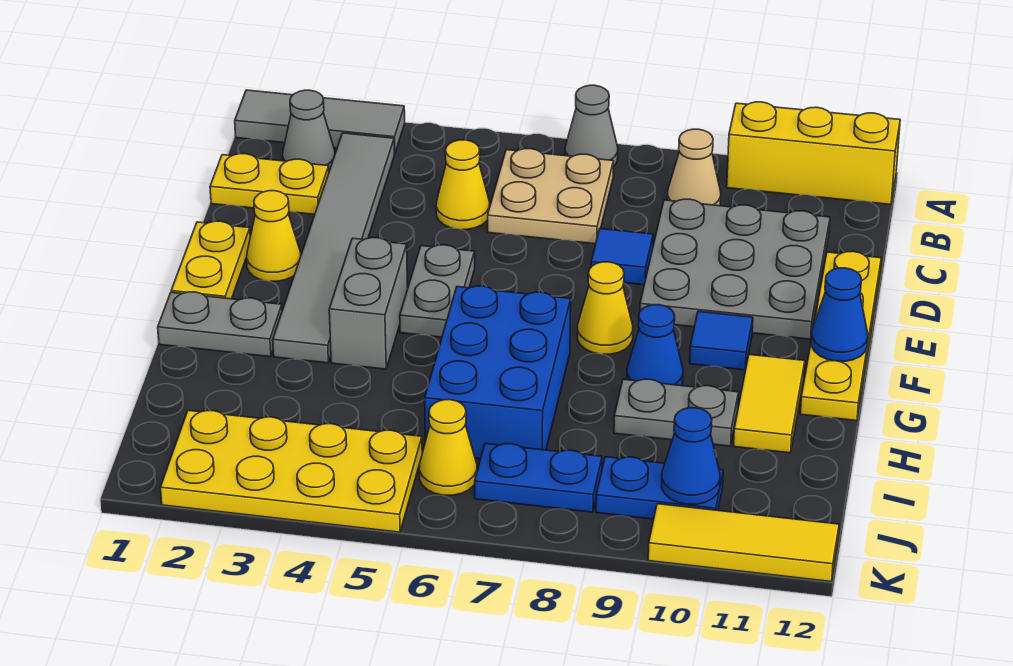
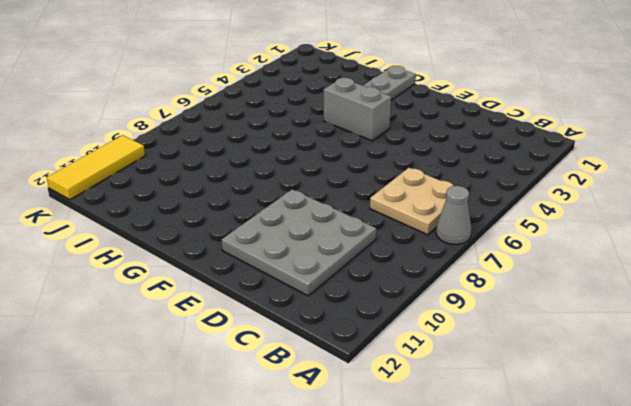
none -> grey 1x3 tile [235,90,405,154]
none -> yellow 1x3 brick [727,102,900,205]
none -> grey 1x1 cone [283,90,335,171]
none -> grey 1x6 tile [273,133,394,363]

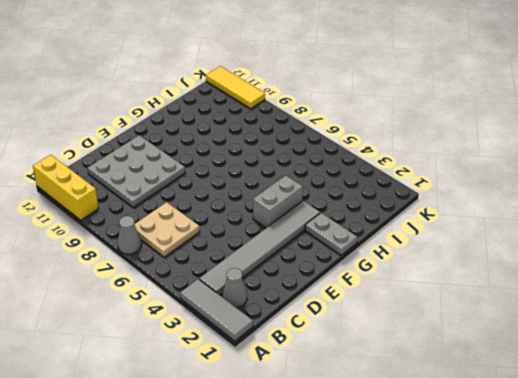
none -> tan 1x1 cone [667,129,721,206]
none -> yellow 1x2 plate [210,154,329,214]
none -> yellow 1x1 cone [436,140,490,230]
none -> blue 1x1 tile [591,229,653,285]

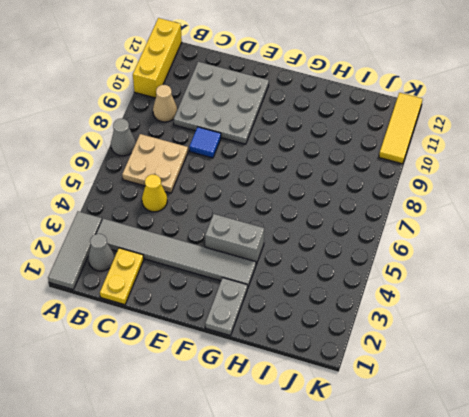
none -> yellow 1x4 plate [800,251,881,421]
none -> yellow 1x2 plate [171,221,250,299]
none -> yellow 1x1 cone [247,191,301,281]
none -> grey 1x2 plate [400,245,475,337]

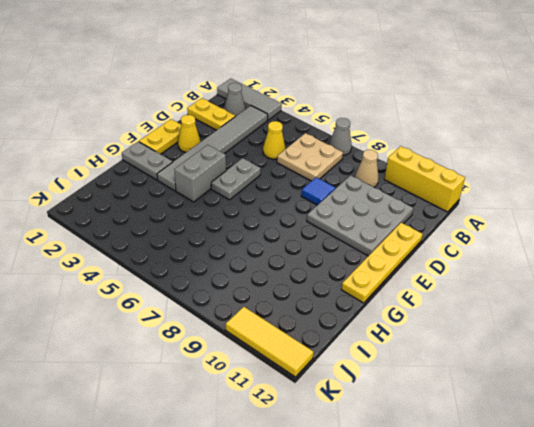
none -> yellow 1x1 cone [577,262,633,354]
none -> blue 1x1 tile [690,311,753,370]
none -> blue 2x3 brick [425,286,571,459]
none -> blue 1x1 cone [627,305,683,386]

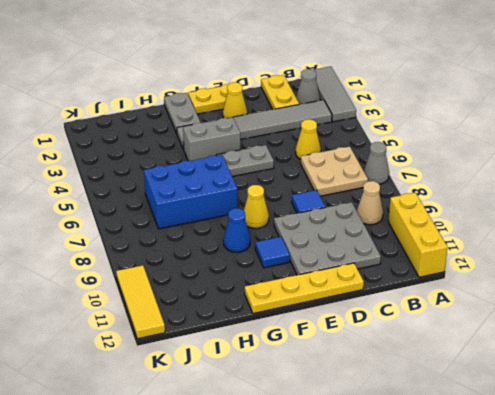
none -> yellow 1x2 tile [734,355,805,453]
none -> grey 1x2 plate [614,379,739,446]
none -> yellow 2x4 plate [160,410,422,532]
none -> yellow 1x1 cone [419,400,477,495]

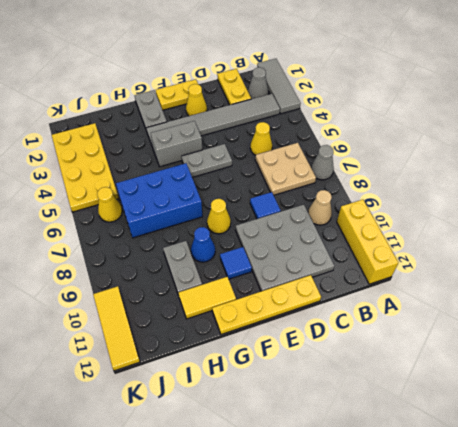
none -> blue 1x2 plate [475,443,602,512]
none -> blue 1x2 plate [596,457,723,519]
none -> blue 1x1 cone [811,268,868,361]
none -> blue 1x1 cone [662,408,720,504]

